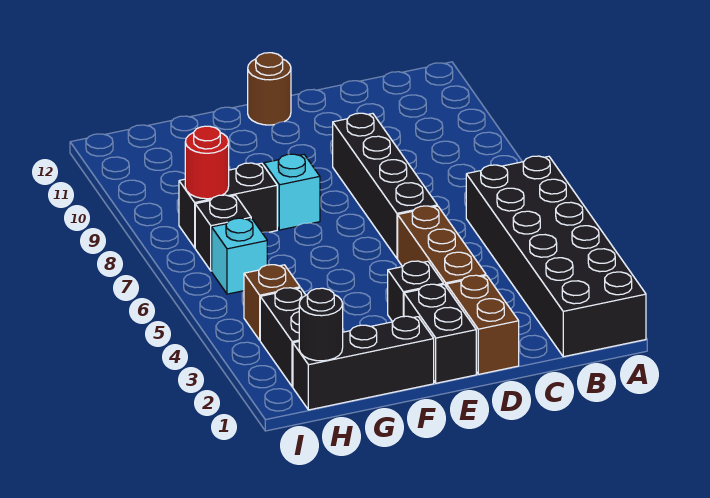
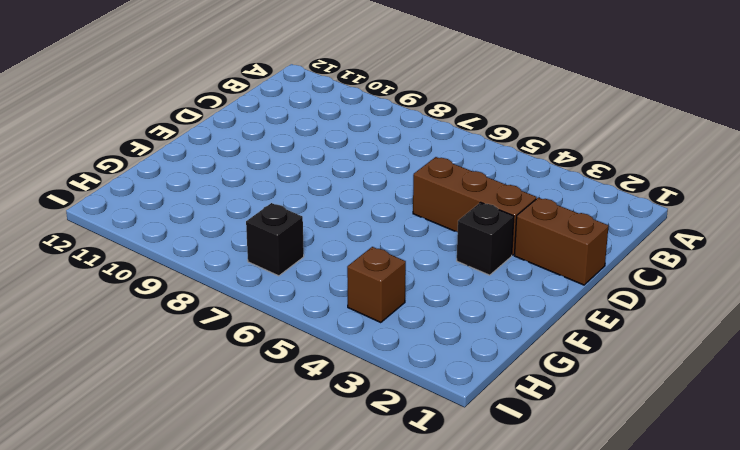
none -> black 2x6 brick [466,156,646,357]
none -> black 1x4 brick [333,113,437,259]
none -> black 1x2 brick [404,284,476,383]

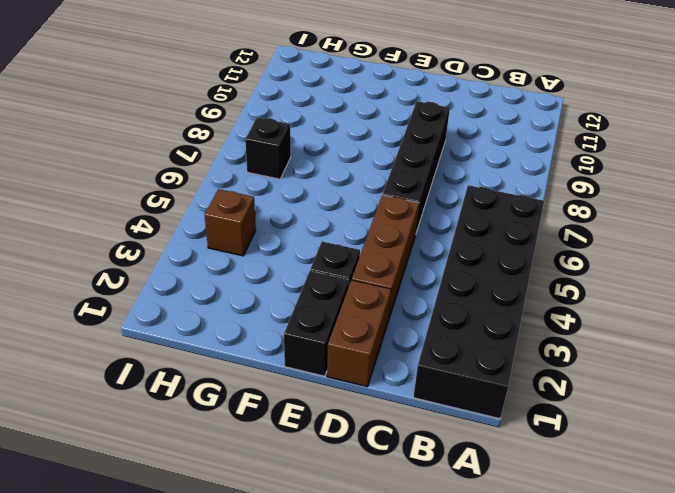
none -> brown 1x1 round brick [248,53,291,125]
none -> black 1x3 brick [293,316,434,410]
none -> cyan 1x1 brick [264,154,320,230]

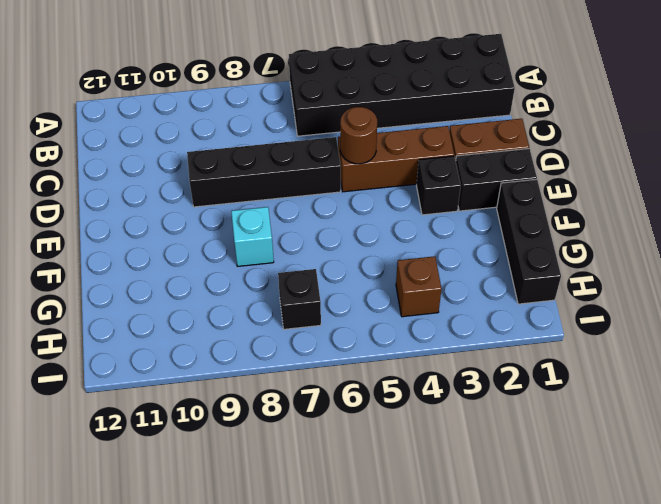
brown 1x1 round brick [340,107,377,164] -> brown 1x1 round brick moved to [248,53,291,125]
none -> black 1x2 brick [179,163,277,248]
none -> black 1x2 brick [260,288,306,387]
none -> cyan 1x1 brick [212,218,267,294]

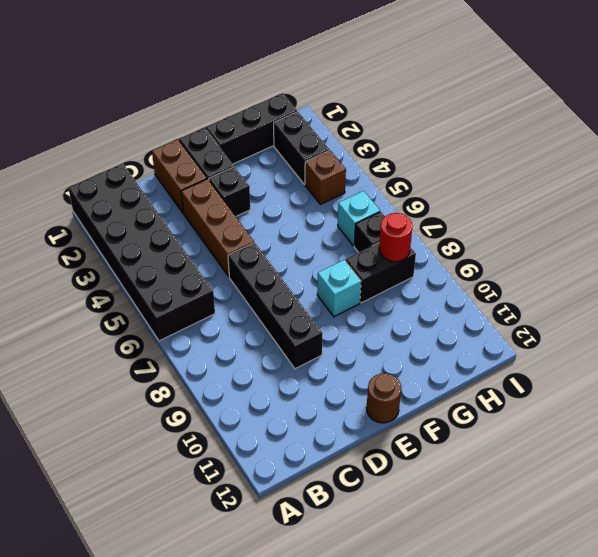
none -> black 1x1 round brick [299,288,343,361]

